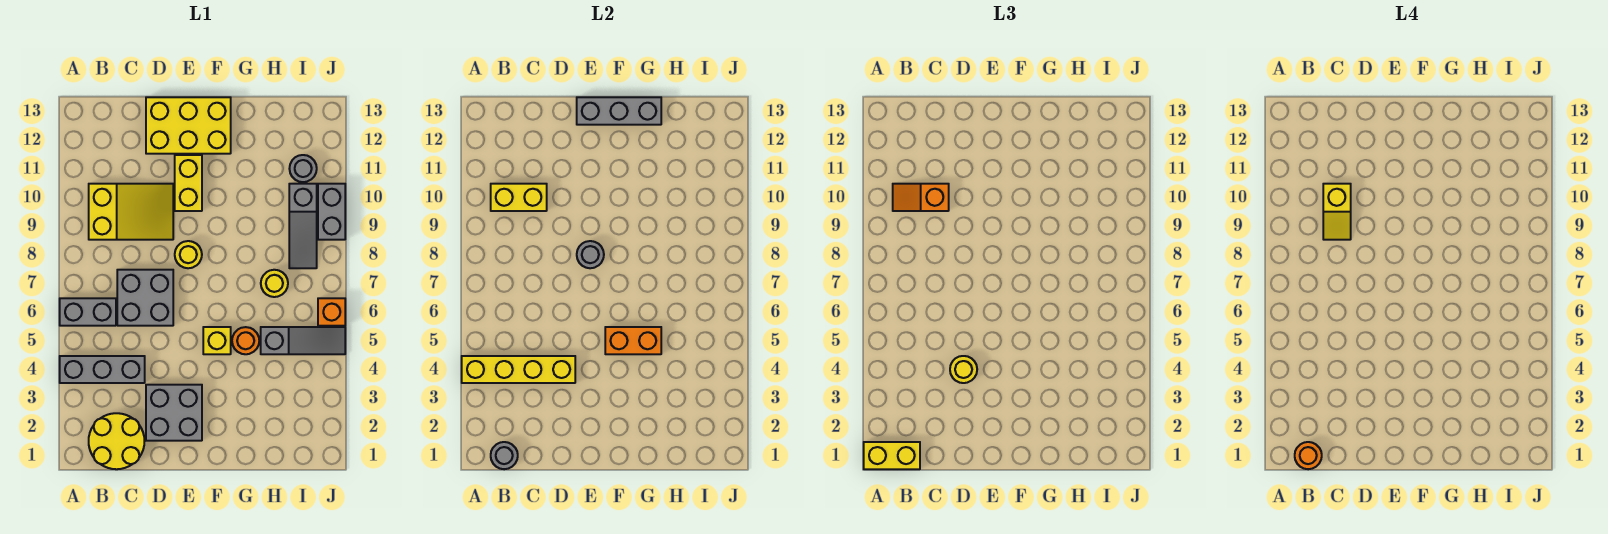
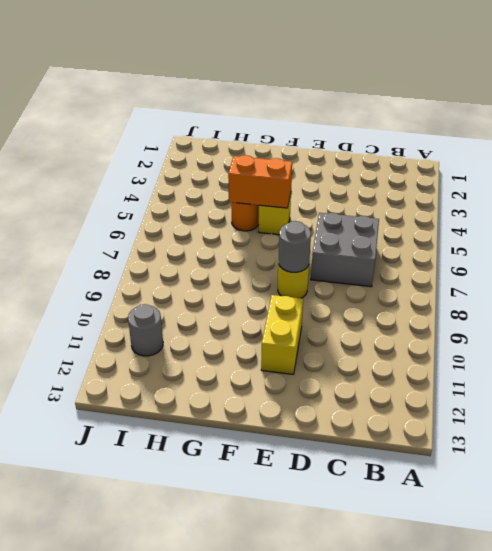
none -> grey 1x3 brick [60,356,145,383]
none -> grey 1x2 brick [60,298,116,326]
none -> yellow 2x2 round brick [89,413,145,469]

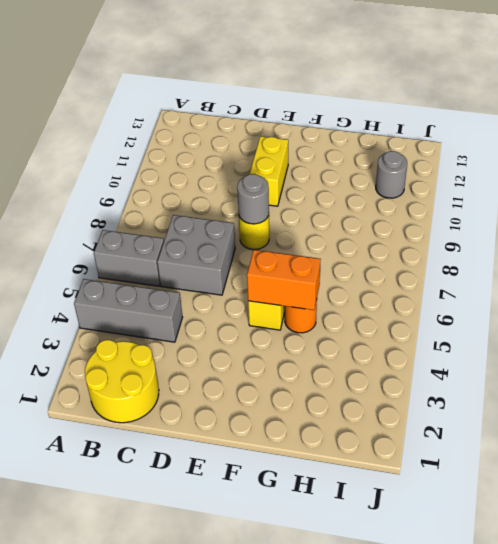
none -> yellow 2x3 slope [89,184,173,240]
none -> grey 2x2 brick [146,385,202,441]
none -> yellow 2x3 brick [146,97,231,154]

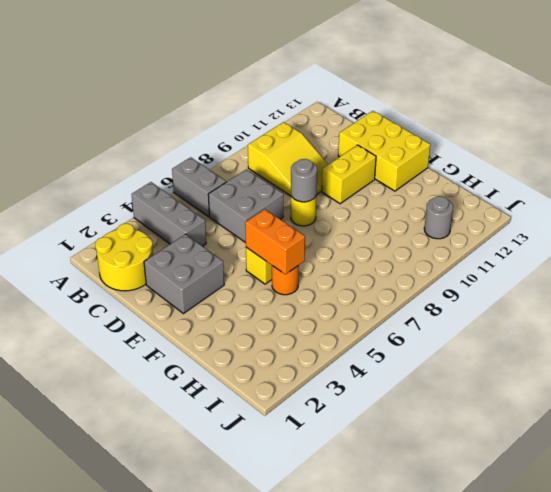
none -> grey 1x3 slope [261,327,345,354]
none -> yellow 1x1 round brick [261,270,288,297]
none -> grey 1x3 slope [289,184,317,268]

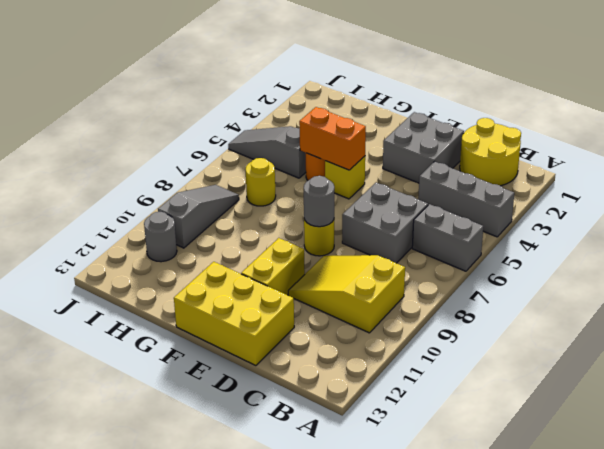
none -> orange 1x1 brick [318,298,345,326]
none -> grey 1x2 brick [318,184,345,240]
none -> yellow 1x4 brick [462,356,575,383]

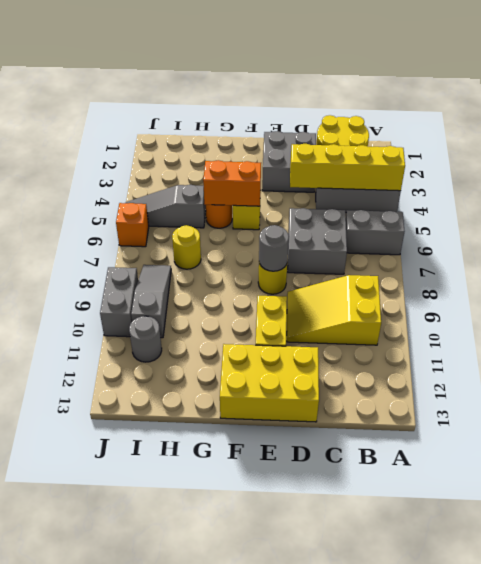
none -> grey 1x1 round brick [491,442,518,469]
none -> yellow 1x2 brick [491,184,547,211]
none -> grey 1x3 brick [577,97,661,125]

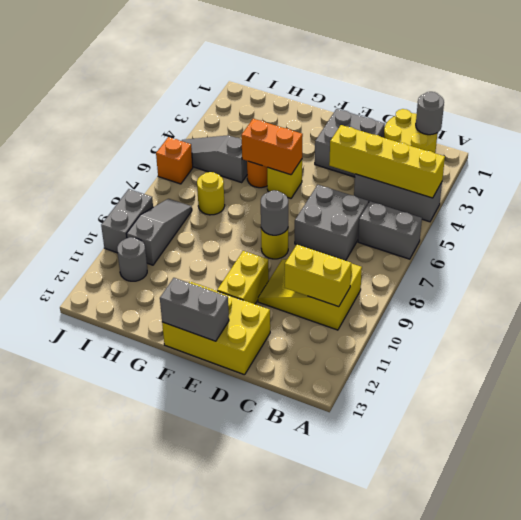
grey 1x2 brick [160,278,229,341] -> grey 1x3 brick [577,97,661,125]
none -> yellow 1x2 brick [864,442,920,469]
none -> orange 1x2 slope [893,184,949,211]
none -> yellow 1x1 round brick [950,356,977,383]

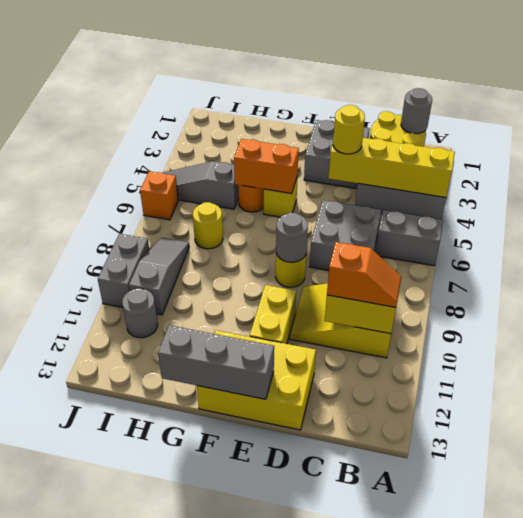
none -> yellow 1x2 brick [864,442,920,469]
none -> orange 1x1 round brick [1295,442,1322,469]
none -> yellow 1x2 slope [1323,184,1351,240]

